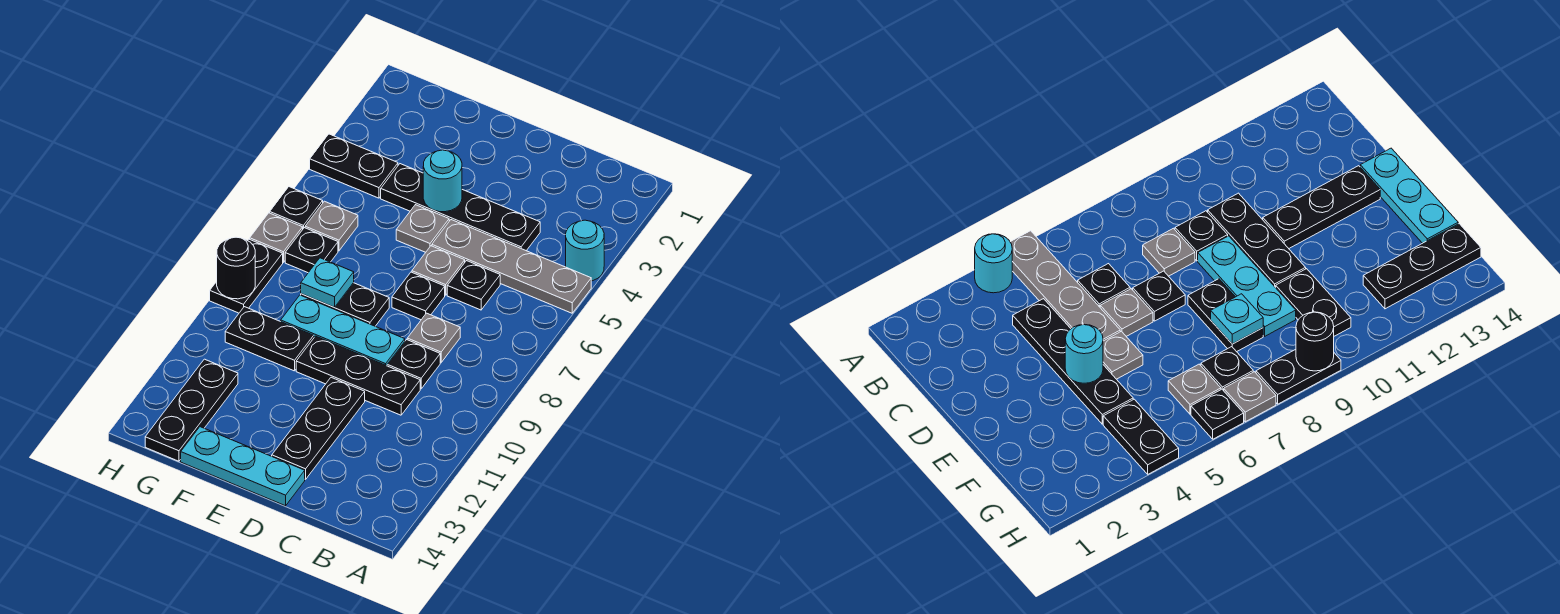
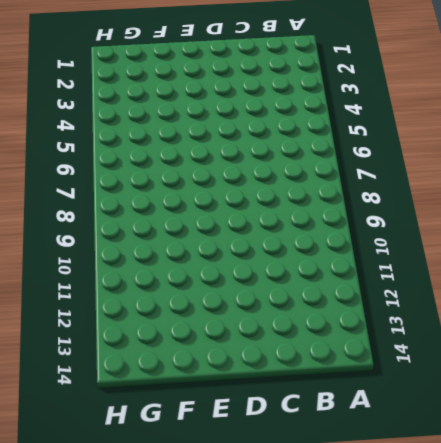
none -> cyan 1x1 round brick [566,220,604,281]
none -> grey 1x4 plate [432,220,591,313]
none -> black 1x4 plate [381,164,540,251]

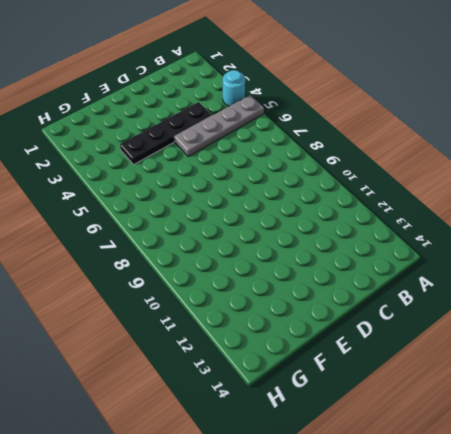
none -> black 1x1 plate [447,261,500,310]
none -> grey 1x1 plate [407,313,460,363]
none -> black 1x1 plate [387,340,440,389]

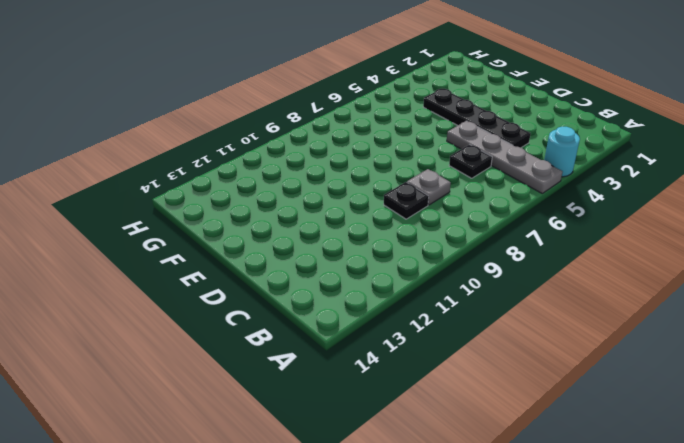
none -> black 1x3 plate [296,336,420,415]
none -> grey 1x1 plate [412,246,465,295]
none -> black 1x1 plate [392,272,445,320]

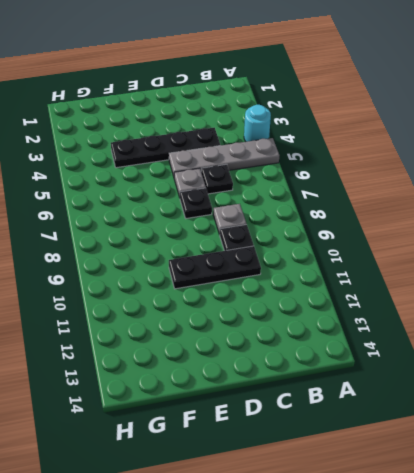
none -> cyan 1x3 plate [281,295,405,366]
none -> black 1x3 plate [272,377,365,479]
none -> cyan 1x3 plate [181,427,305,506]

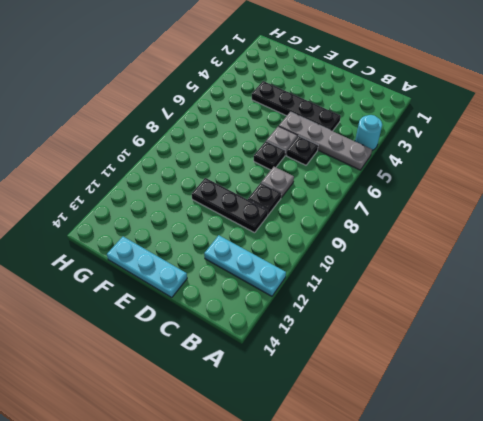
cyan 1x3 plate [204,235,286,296] -> cyan 1x3 plate moved to [281,295,405,366]
none -> black 1x3 plate [272,377,365,479]
none -> grey 1x1 plate [396,205,449,252]
none -> black 1x2 plate [301,283,389,326]

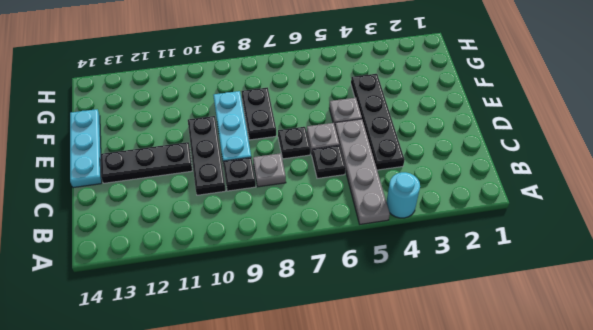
none -> black 1x2 plate [225,307,314,371]
none -> black 1x2 plate [310,134,398,198]
none -> grey 1x1 plate [305,201,358,251]

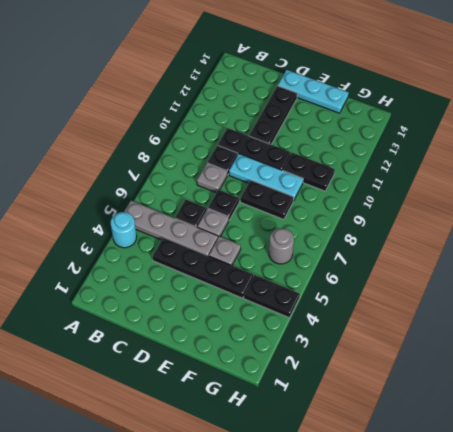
grey 1x1 round brick [269,228,294,264] -> grey 1x1 plate [305,201,358,251]
none -> black 1x1 plate [285,228,338,273]
none -> black 1x3 plate [145,359,238,461]
none -> black 1x1 plate [270,187,323,229]

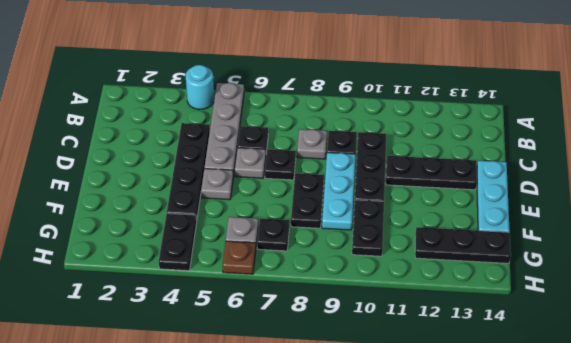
brown 1x1 plate [222,241,256,274] -> black 1x1 plate [270,187,323,229]
none -> grey 1x1 plate [250,213,303,262]
none -> black 1x2 plate [210,239,283,313]
none -> cyan 1x1 round brick [423,150,462,212]

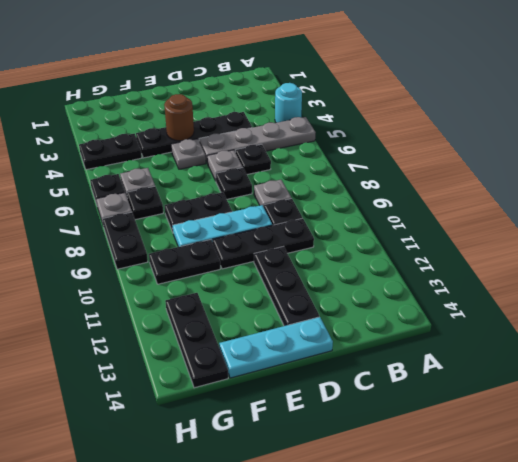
brown 1x1 round brick [164,94,194,141] -> cyan 1x1 round brick [423,150,462,212]
none -> cyan 1x1 plate [301,258,354,307]
none -> black 1x1 round brick [217,237,255,299]

